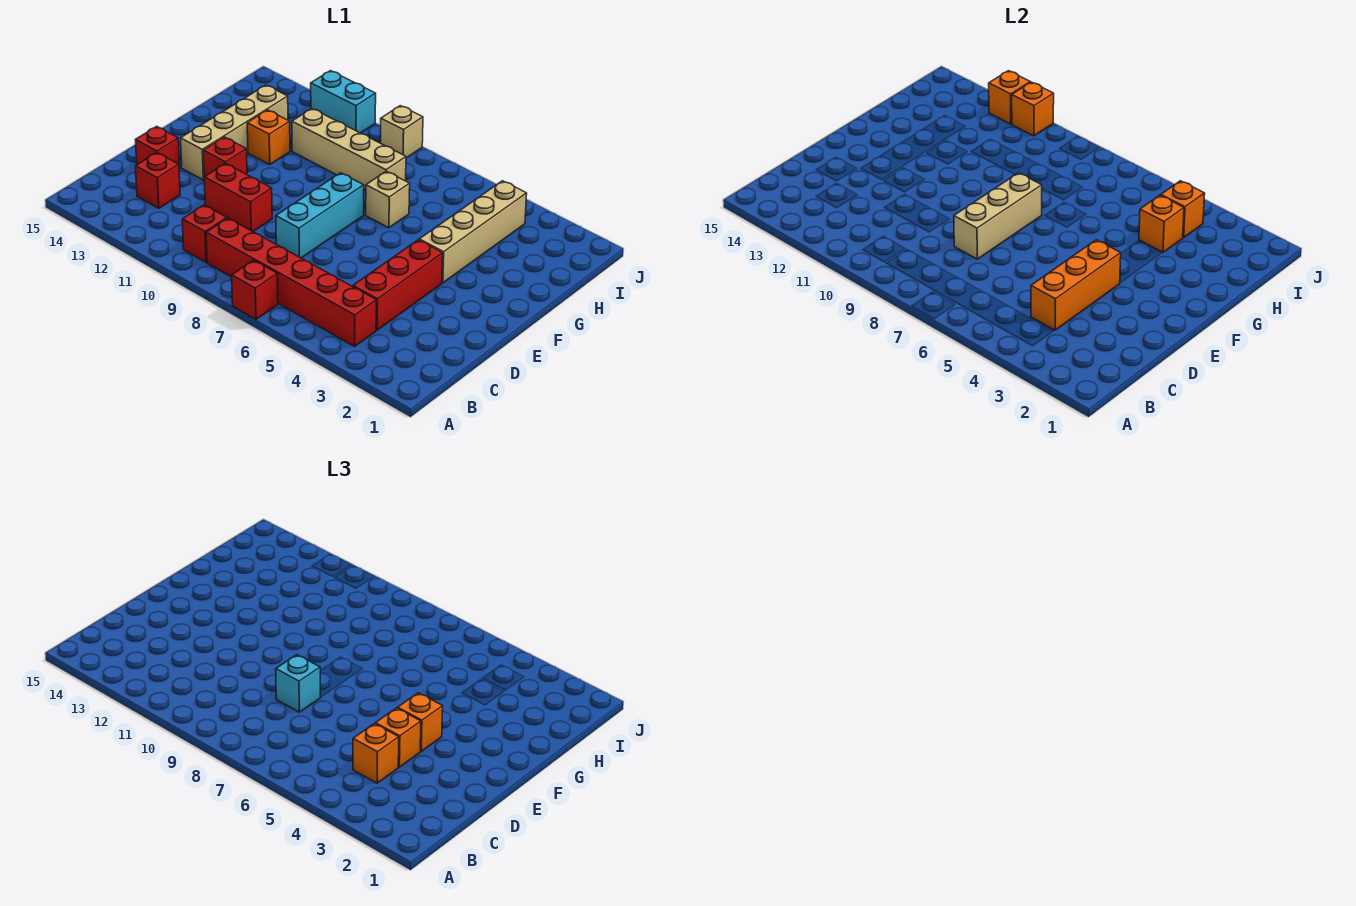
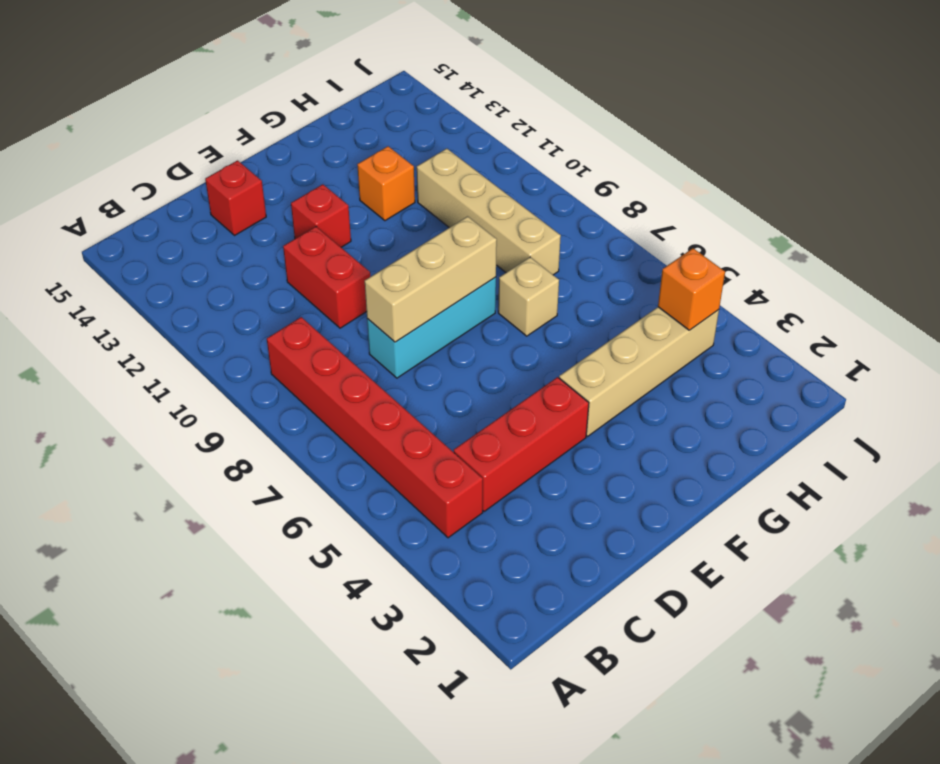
none -> red 1x1 brick [232,260,278,319]
none -> red 1x1 brick [182,205,227,262]
none -> red 1x1 brick [135,153,180,208]

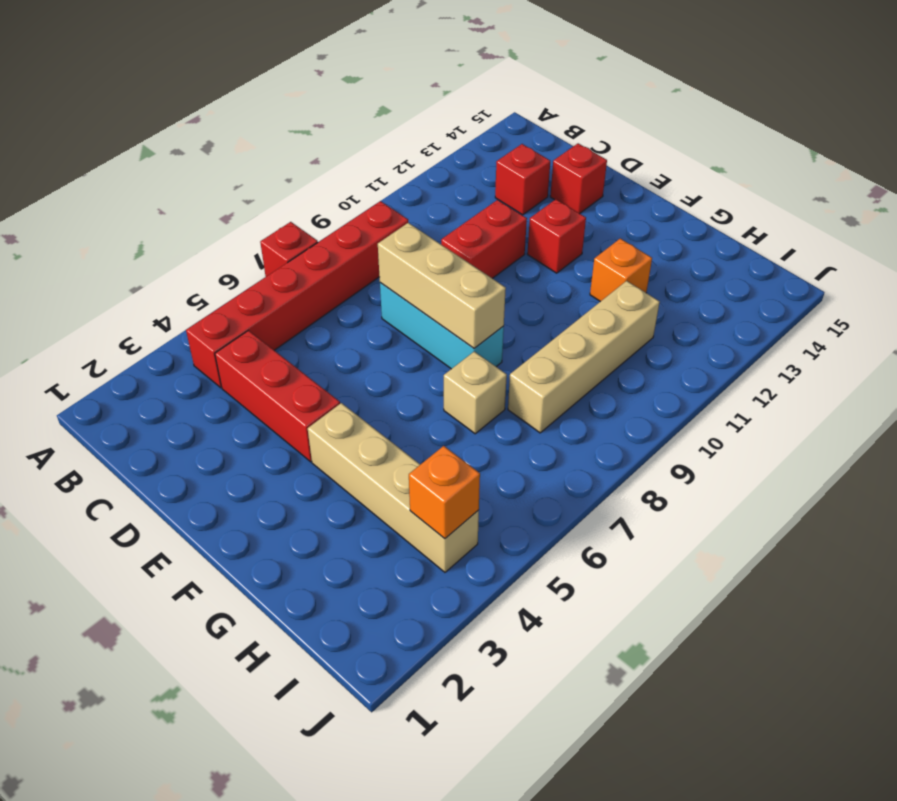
none -> red 1x1 brick [182,205,227,262]
none -> tan 1x4 brick [181,85,288,180]
none -> tan 1x1 brick [381,106,423,158]

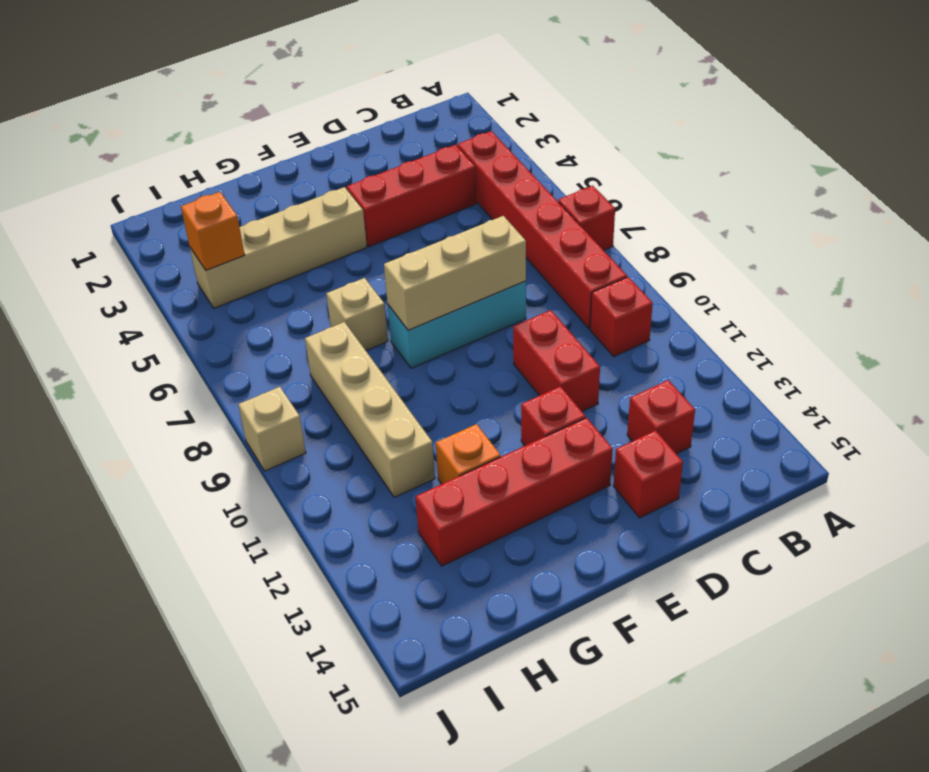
red 1x4 brick [416,418,613,566] -> tan 1x4 brick [181,85,288,180]
none -> cyan 1x2 brick [311,71,376,133]
none -> orange 1x3 brick [1031,240,1121,330]
none -> orange 1x1 brick [1139,195,1184,253]

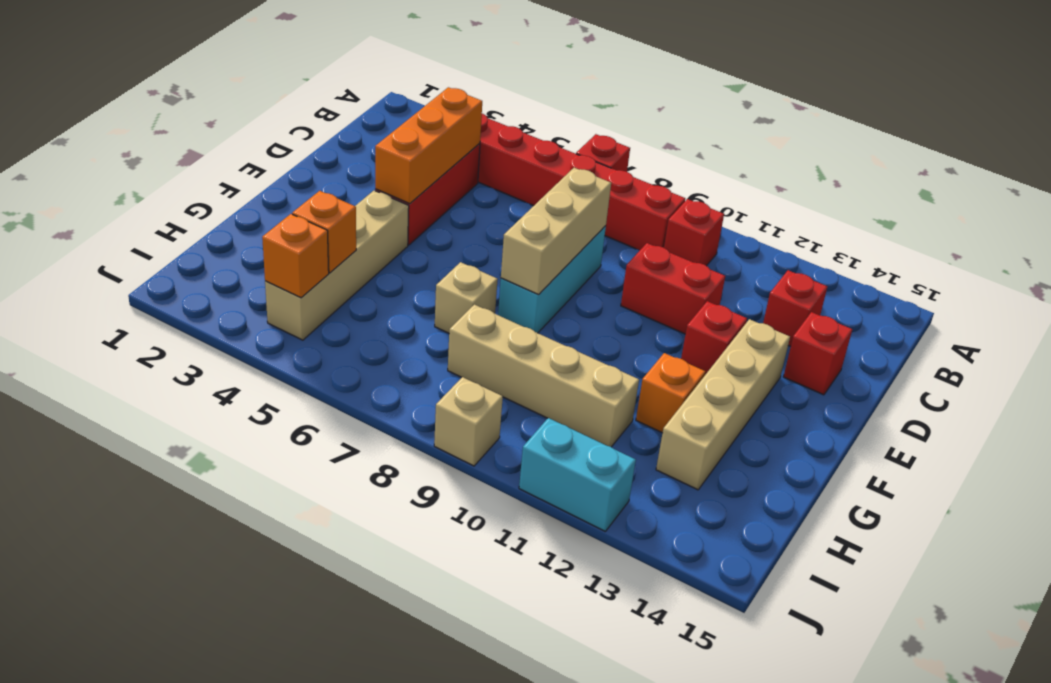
none -> orange 1x1 brick [1012,82,1054,136]
none -> orange 1x1 brick [989,71,1030,124]
none -> orange 1x1 brick [353,724,399,783]

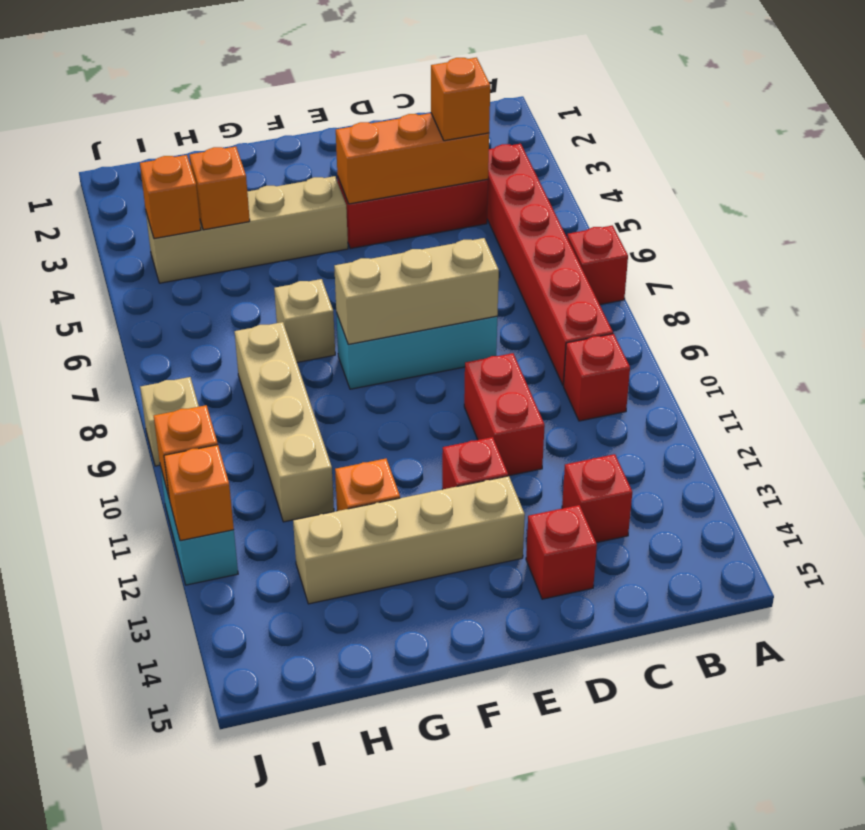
none -> orange 1x1 brick [375,708,421,767]
none -> cyan 1x1 brick [276,655,320,712]
none -> orange 1x1 brick [397,693,443,751]

